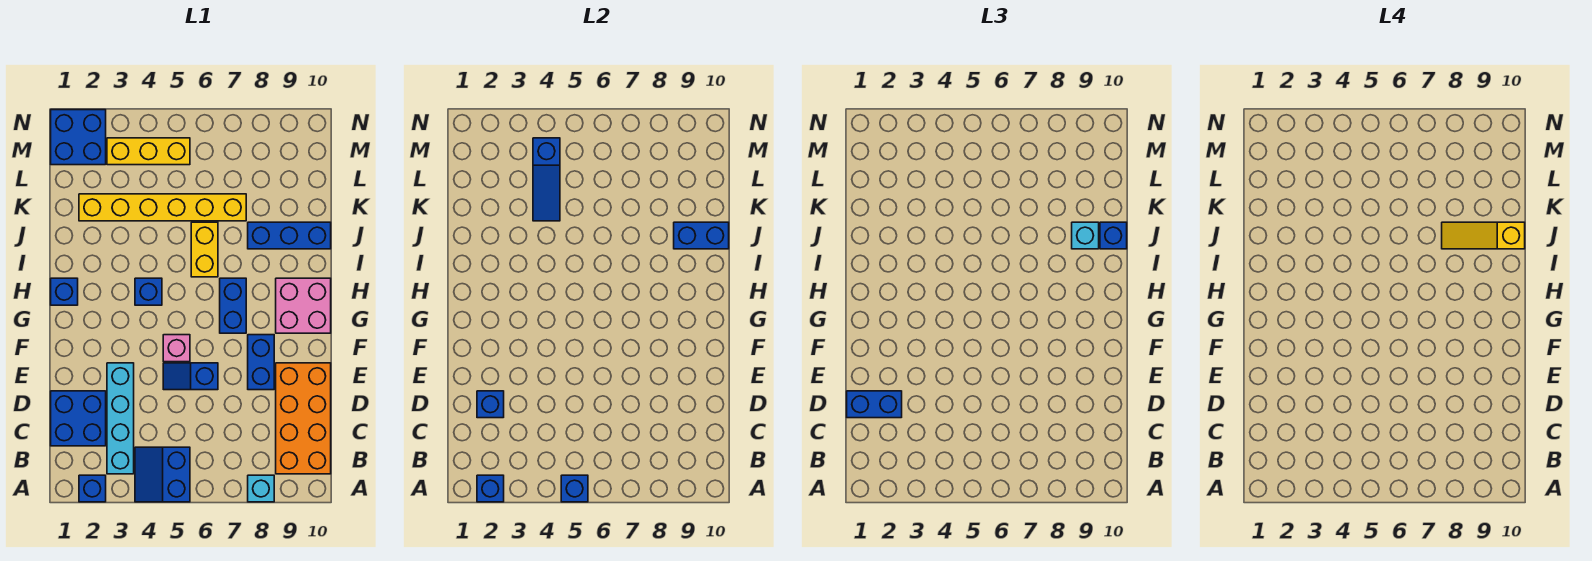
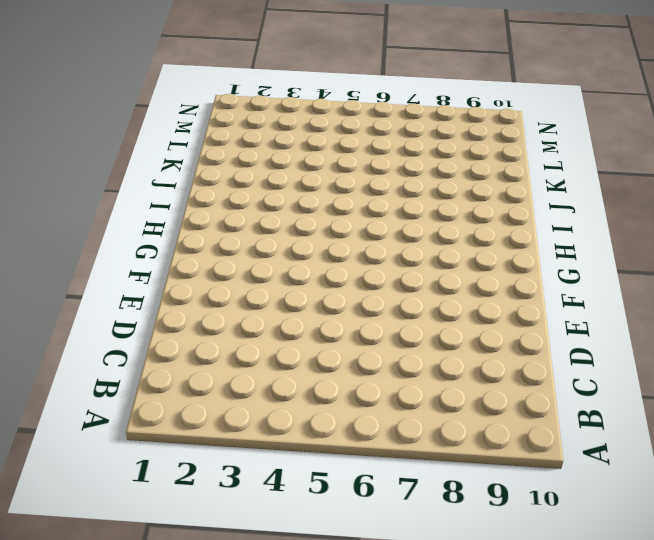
none -> blue 1x1 brick [79,475,106,502]
none -> blue 2x2 slope [135,447,190,502]
none -> cyan 1x1 brick [248,475,274,502]

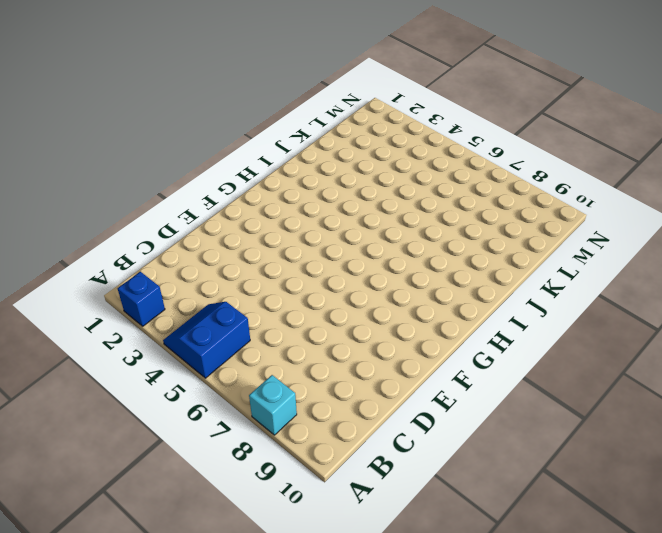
none -> cyan 1x4 brick [107,363,134,474]
none -> orange 2x4 brick [276,363,331,474]
none -> blue 2x2 brick [51,391,106,446]

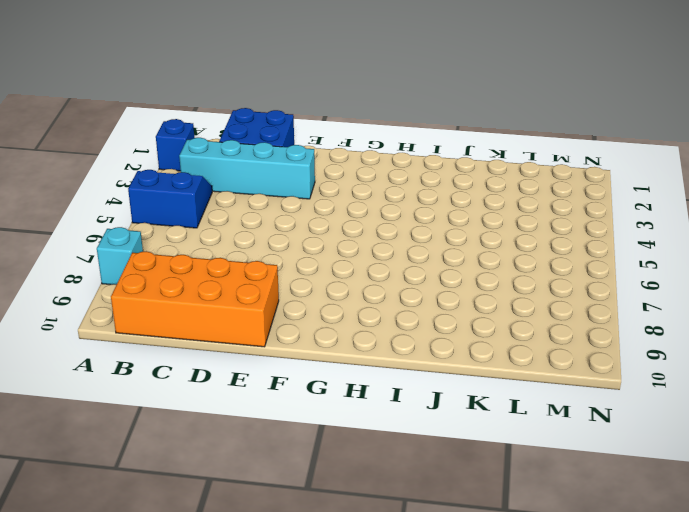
none -> blue 1x2 slope [163,363,218,390]
none -> blue 1x2 brick [248,335,274,390]
none -> pink 1x1 brick [163,335,190,362]

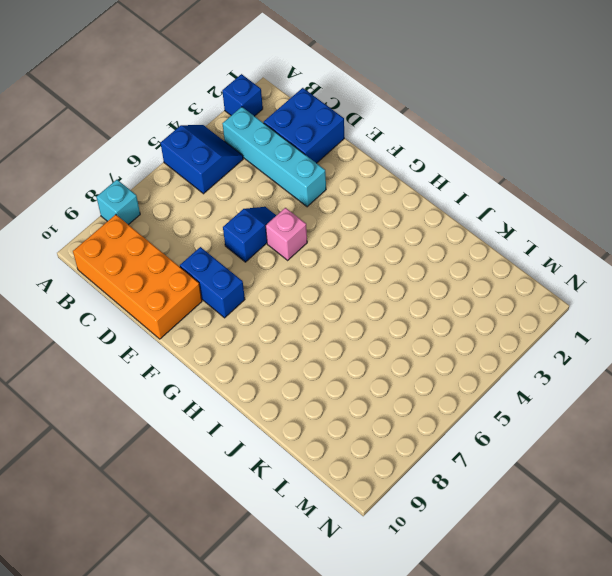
none -> blue 1x2 brick [220,278,246,333]
none -> pink 2x2 brick [276,278,331,333]
none -> blue 1x1 brick [51,278,78,305]

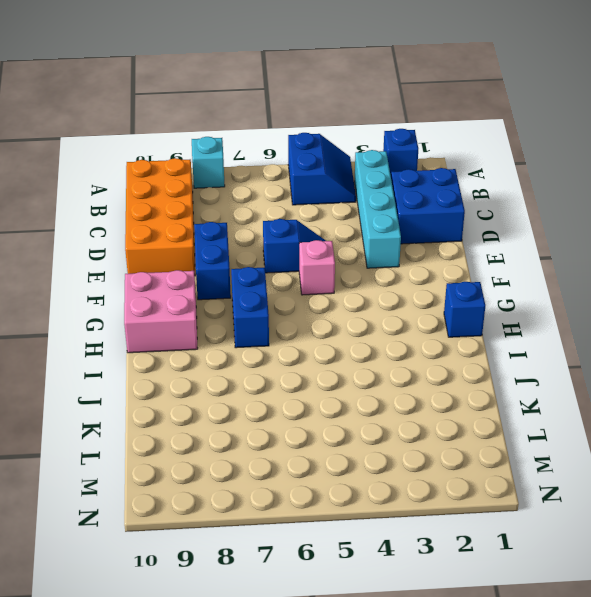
none -> blue 1x1 brick [135,278,162,305]
none -> yellow 1x2 brick [191,222,218,277]
none -> blue 1x3 brick [248,222,331,249]

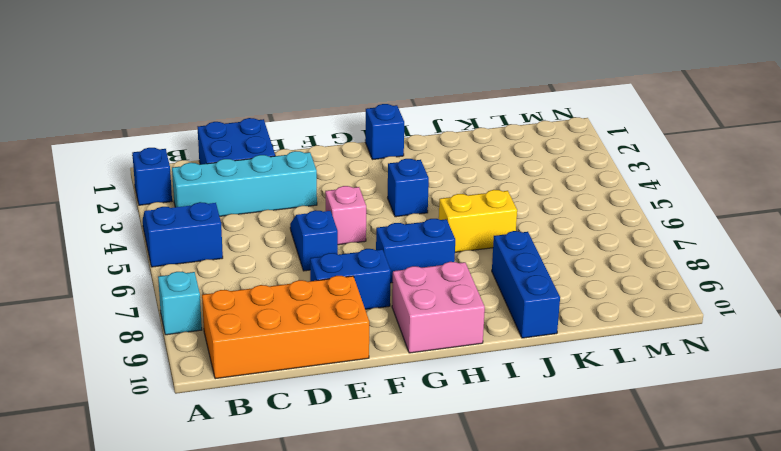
none -> yellow 1x6 brick [79,194,246,221]
none -> blue 2x2 brick [51,110,106,165]
none -> yellow 1x3 brick [107,138,190,165]

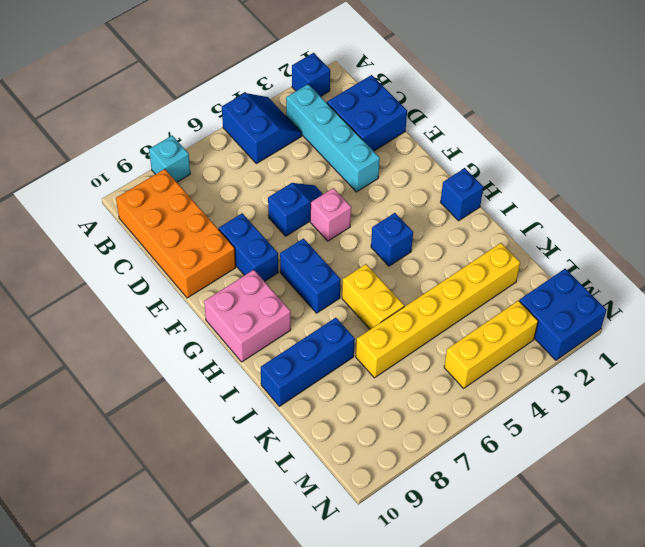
none -> blue 1x1 brick [477,475,504,502]
none -> blue 1x1 brick [561,475,588,502]
none -> blue 1x1 brick [477,391,504,418]

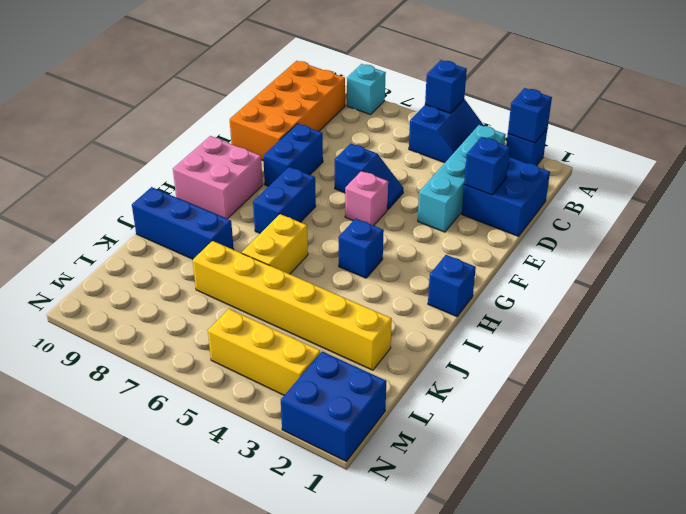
none -> blue 1x2 brick [674,222,729,249]
none -> blue 1x3 slope [533,138,560,221]
none -> blue 1x2 brick [847,391,902,418]

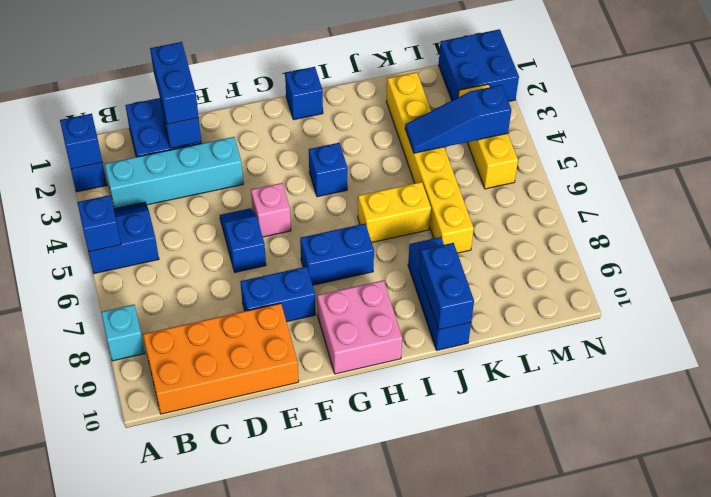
none -> cyan 1x1 brick [1072,222,1099,249]
none -> blue 1x1 brick [1100,222,1127,249]
none -> yellow 1x3 slope [1442,222,1525,249]

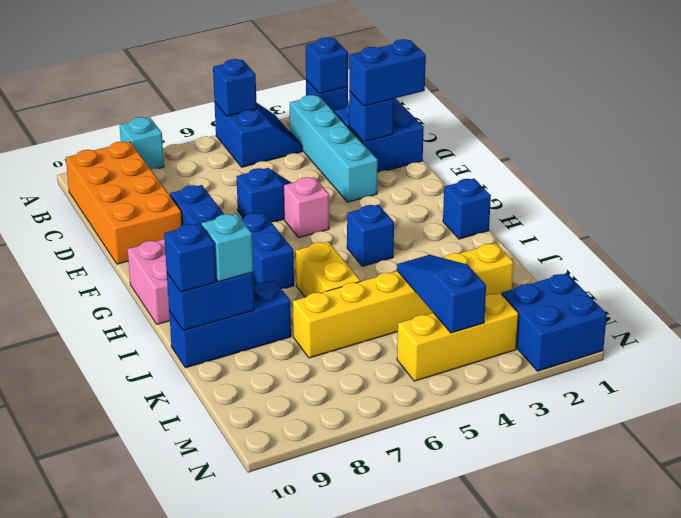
none -> yellow 1x3 slope [1442,222,1525,249]

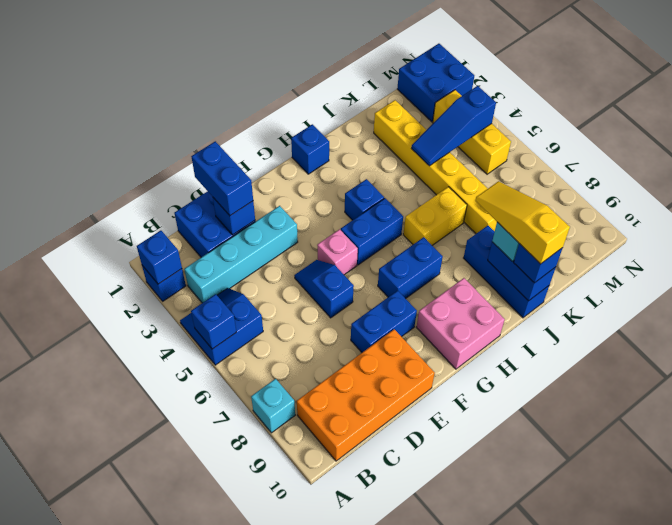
blue 1x2 brick [341,198,403,265] -> none

